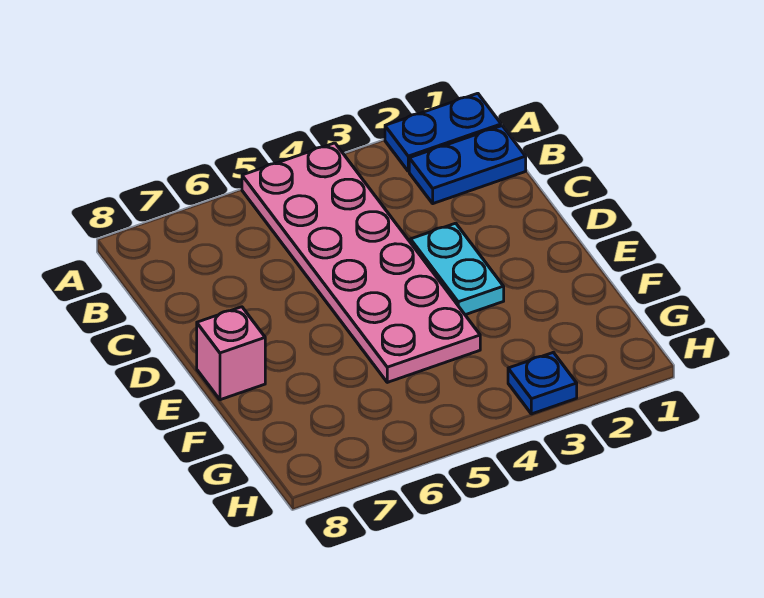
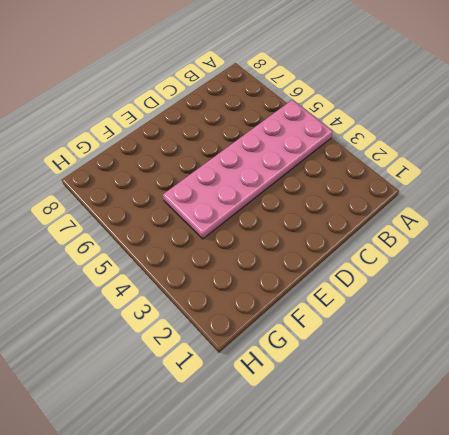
none -> blue 1x2 plate [385,93,501,171]
none -> blue 1x2 plate [409,126,526,204]

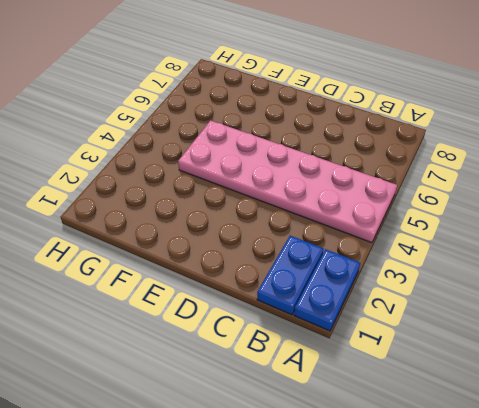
none -> cyan 1x2 plate [411,223,504,315]
none -> pink 1x1 brick [197,307,265,400]

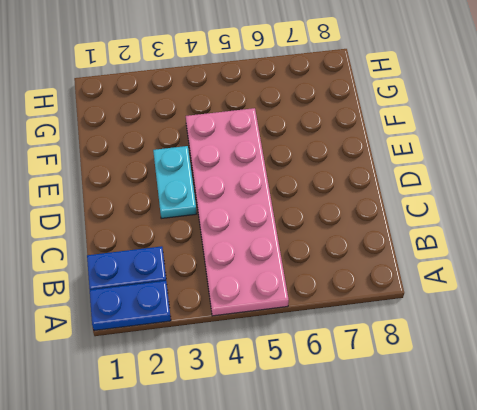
none -> pink 1x1 brick [197,307,265,400]
none -> blue 1x1 plate [508,352,577,414]

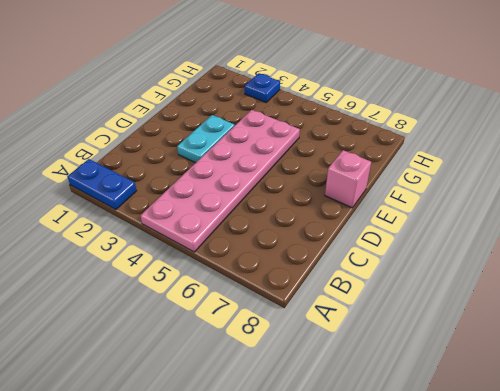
none -> blue 1x2 plate [409,126,526,204]

